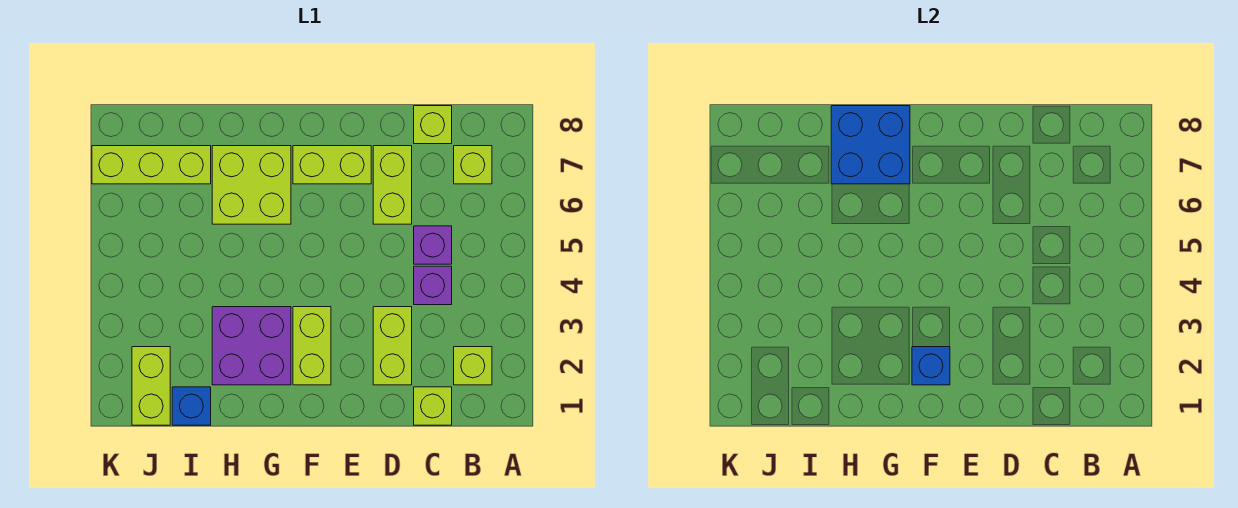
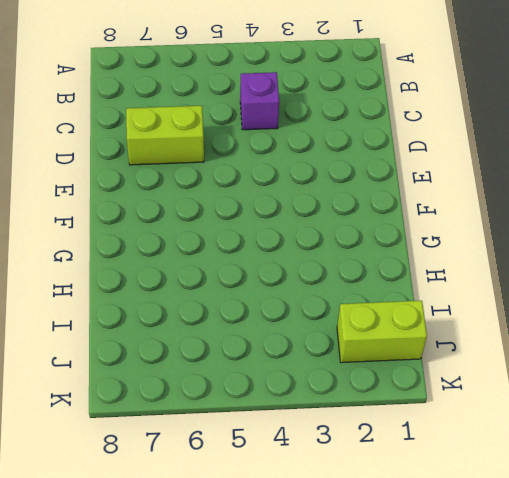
none -> lime 1x1 brick [454,347,492,385]
none -> lime 1x1 brick [454,146,492,184]
none -> lime 1x1 brick [414,387,452,425]

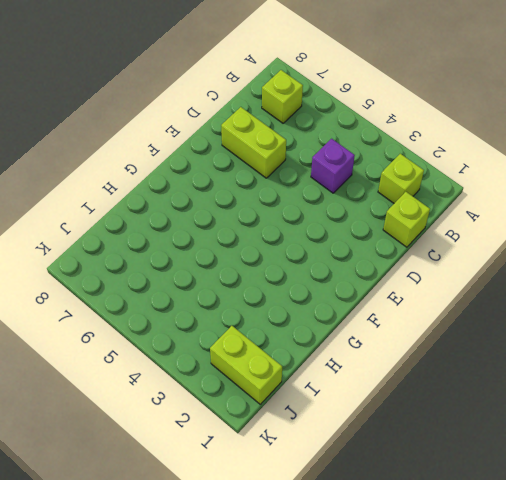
none -> purple 1x1 brick [414,226,452,264]
none -> lime 1x1 brick [414,106,452,144]
none -> lime 1x2 brick [373,307,412,385]

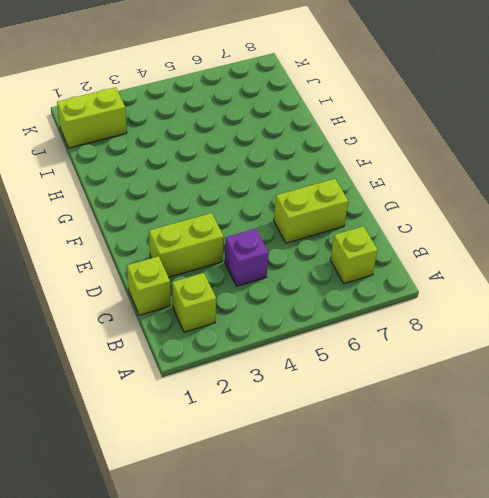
none -> purple 1x1 brick [414,226,452,264]
none -> lime 1x1 brick [414,106,452,144]
none -> lime 1x2 brick [293,146,371,184]

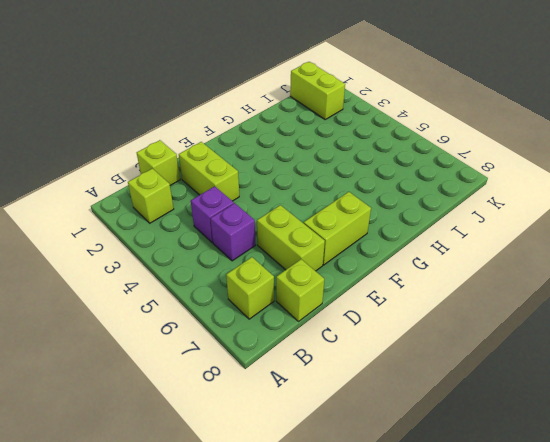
none -> lime 1x2 brick [293,307,331,385]
none -> purple 2x2 brick [212,307,291,385]
none -> lime 2x2 brick [212,146,291,224]

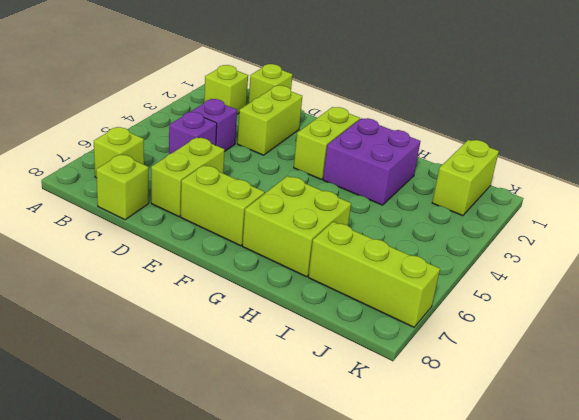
none -> blue 1x1 brick [172,387,211,425]
none -> blue 1x1 brick [912,347,950,385]
none -> blue 2x2 brick [831,106,910,184]

